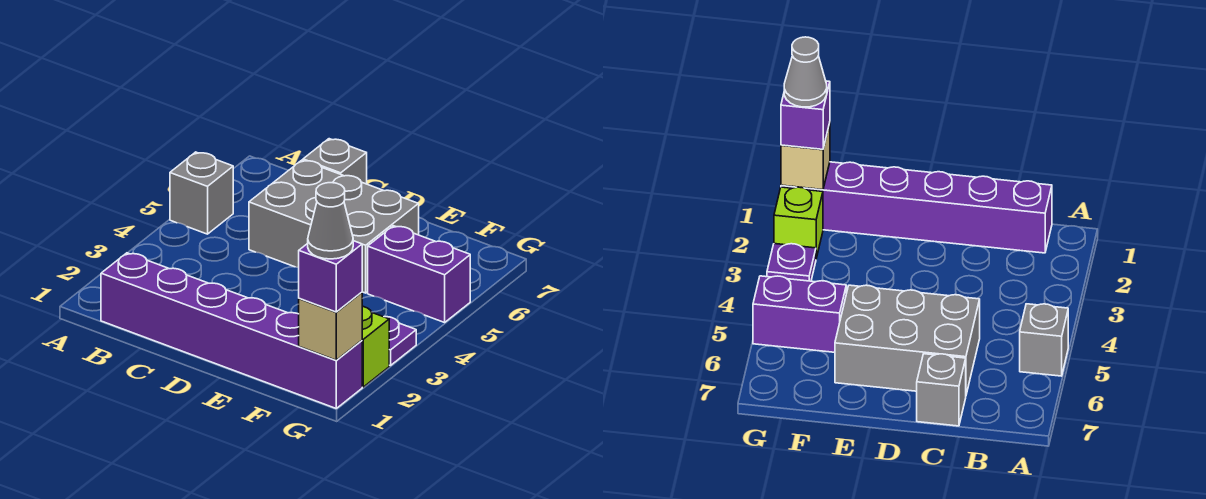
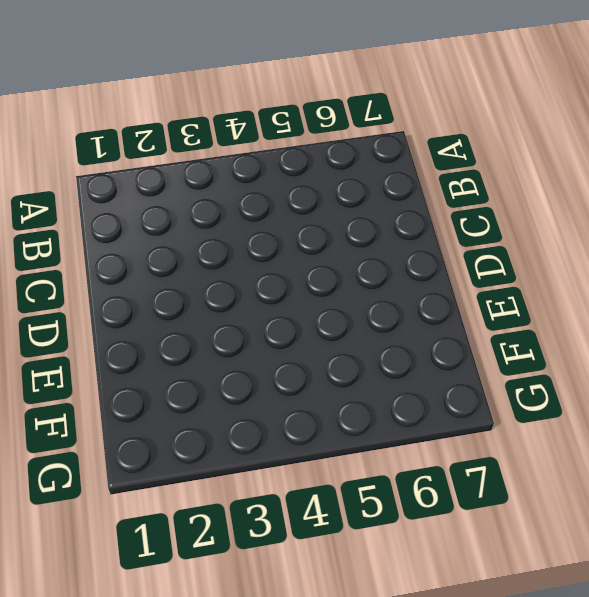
none -> grey 1x1 brick [170,152,233,234]
none -> purple 1x6 brick [101,253,362,408]

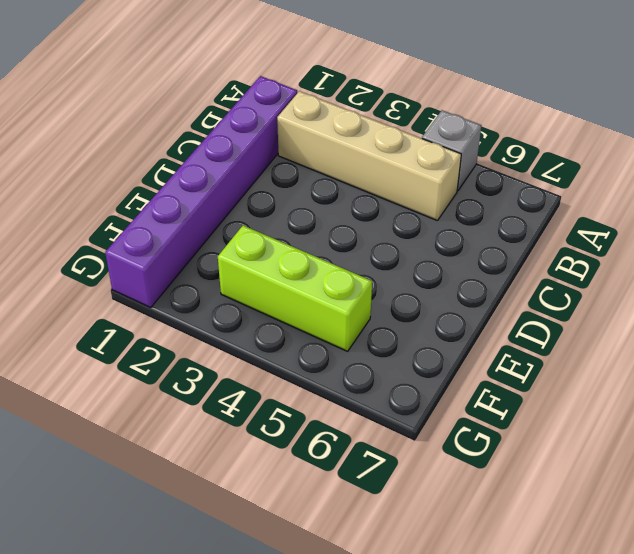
tan 1x4 brick [277,91,461,221] -> none
lime 1x3 brick [218,225,372,351] -> purple 1x2 brick [368,226,470,322]
none -> grey 2x3 brick [249,160,419,293]
none -> grey 1x1 brick [303,139,367,184]

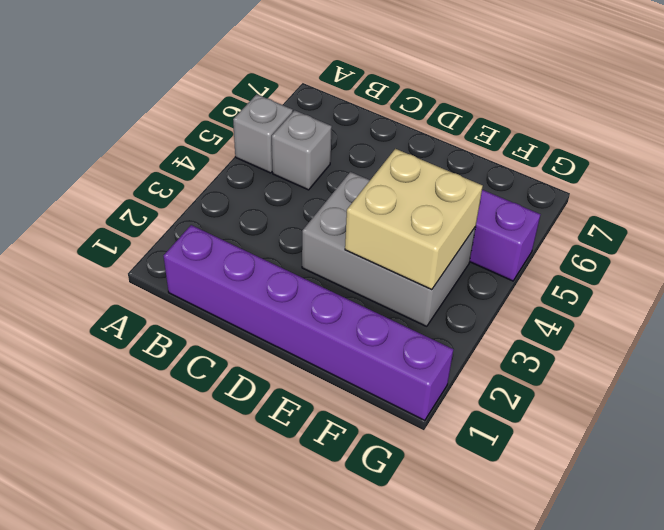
grey 1x1 brick [272,110,332,190] -> grey 1x1 brick moved to [303,139,367,184]
grey 2x3 brick [302,172,476,326] -> grey 2x3 brick moved to [249,160,419,293]
tan 2x2 brick [345,149,483,290] -> none
none -> lime 1x1 brick [362,306,389,387]
none -> purple 1x1 plate [385,317,416,366]

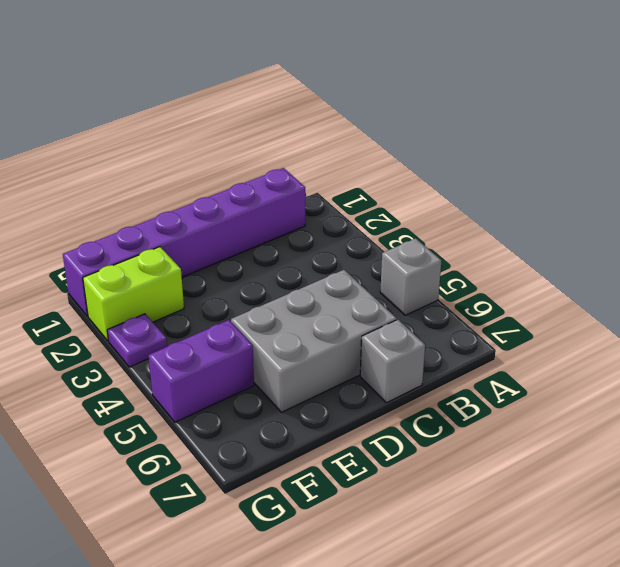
lime 1x2 brick [83,247,184,341] -> lime 1x1 brick [362,306,389,387]
none -> tan 1x1 brick [299,292,362,360]
none -> purple 1x1 brick [299,241,362,312]

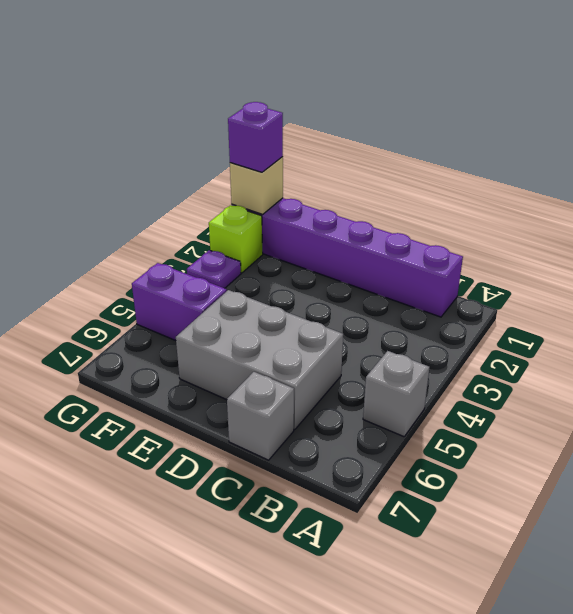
none -> grey 1x1 cone [308,183,353,259]

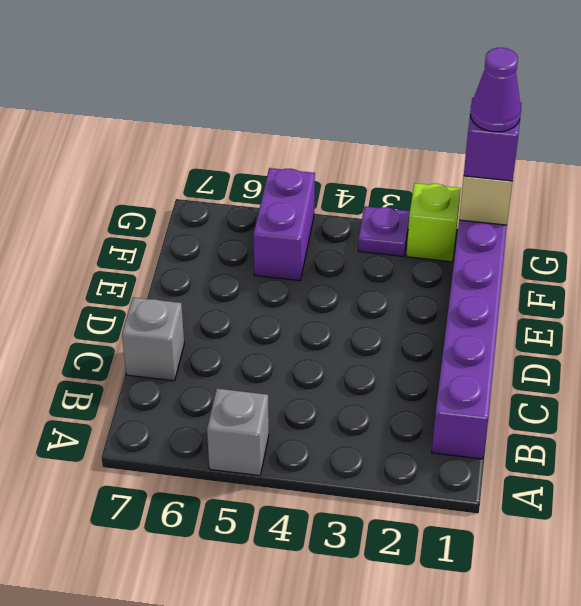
purple 1x1 cone [470,48,521,132] -> grey 1x1 cone [308,183,353,259]
none -> grey 2x3 brick [249,160,419,293]

